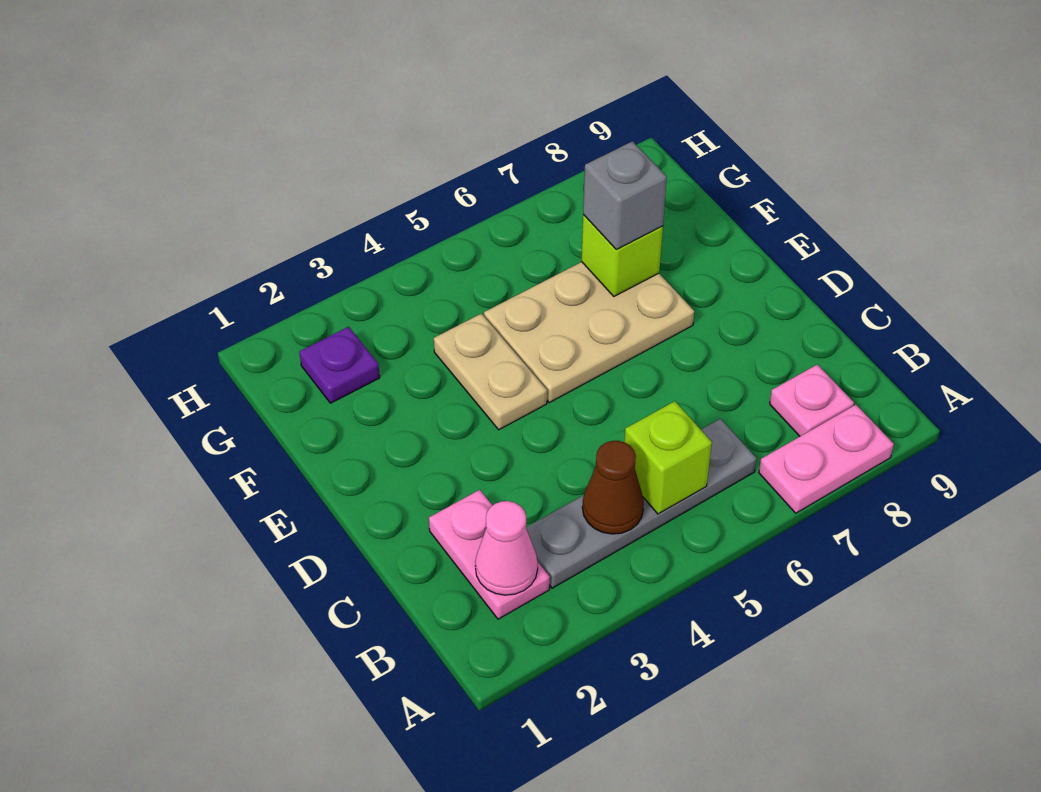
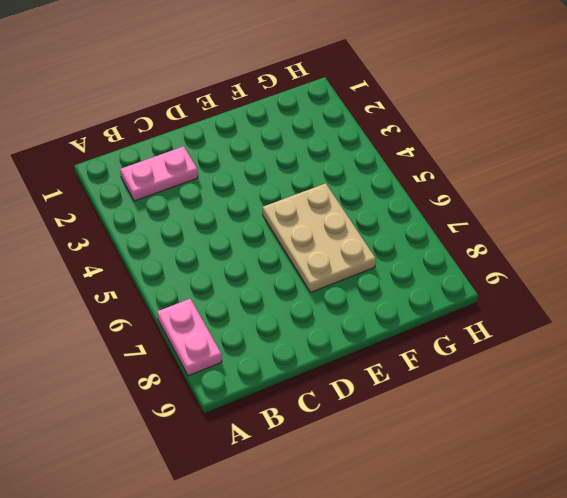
none -> grey 1x4 plate [526,419,757,588]
none -> pink 1x1 plate [770,364,854,436]
none -> tan 1x2 plate [434,314,547,430]

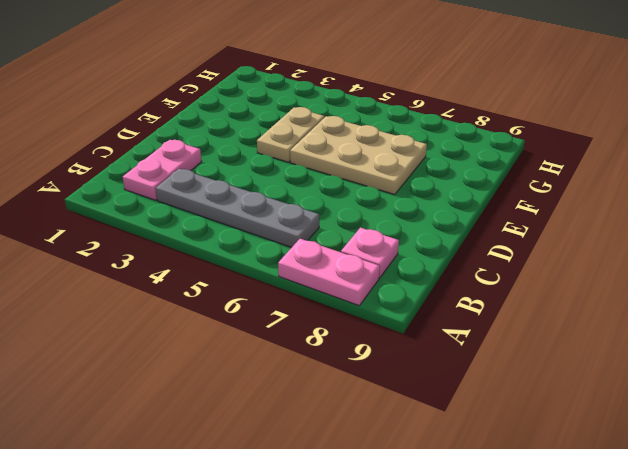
none -> purple 1x1 plate [300,327,380,403]
none -> pink 1x1 cone [475,501,538,595]
none -> brown 1x1 cone [582,441,644,534]

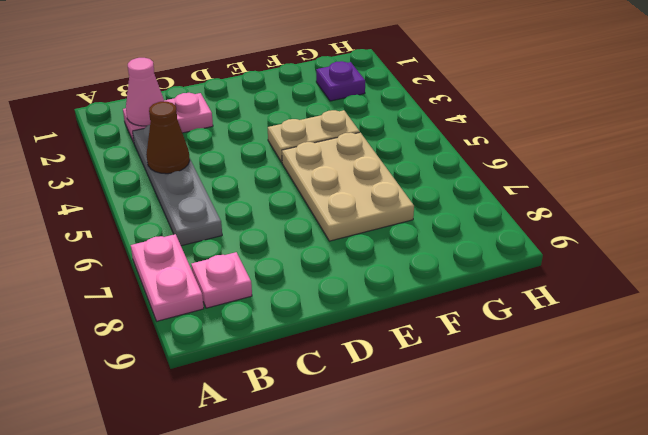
none -> lime 1x1 brick [624,401,712,514]
none -> lime 1x1 brick [582,215,663,296]
none -> grey 1x1 brick [583,141,667,250]

